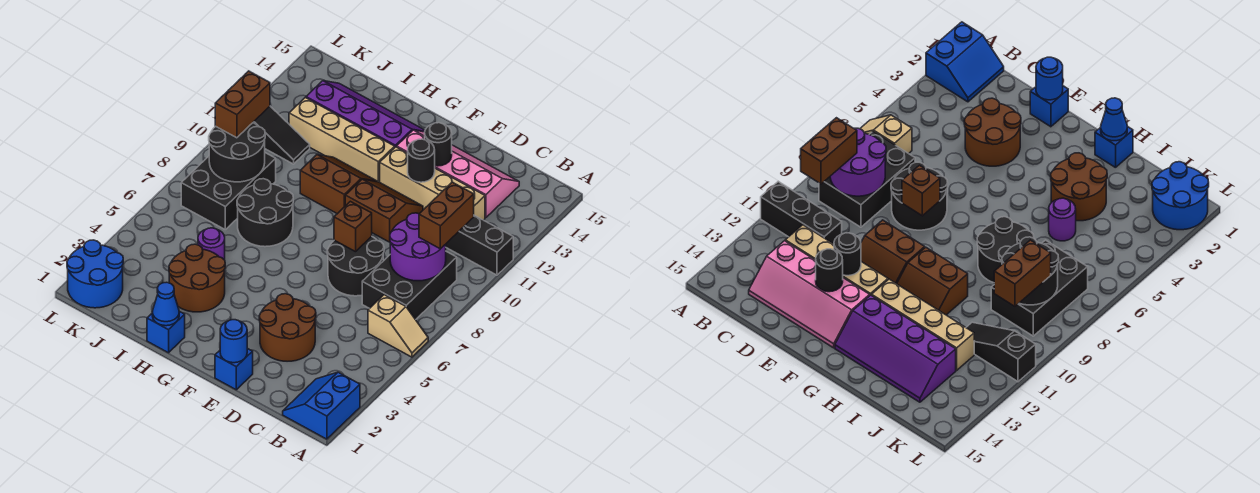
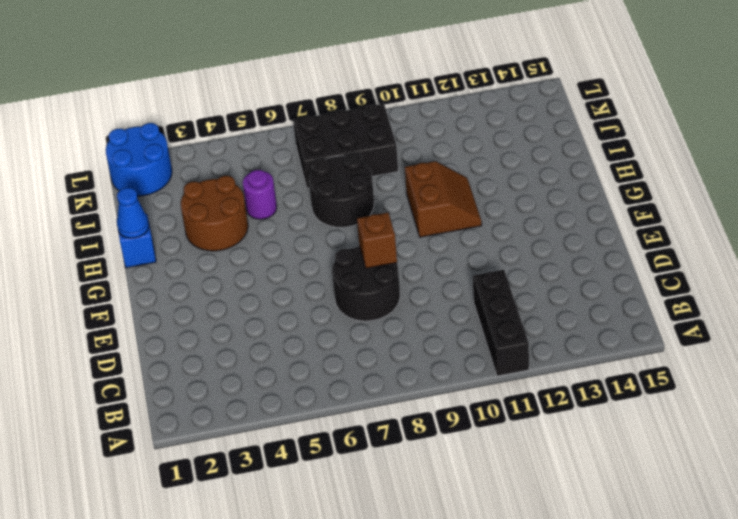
none -> blue 2x2 slope [283,372,360,439]
none -> tan 1x2 slope [368,295,428,357]
none -> black 2x3 brick [362,252,457,320]

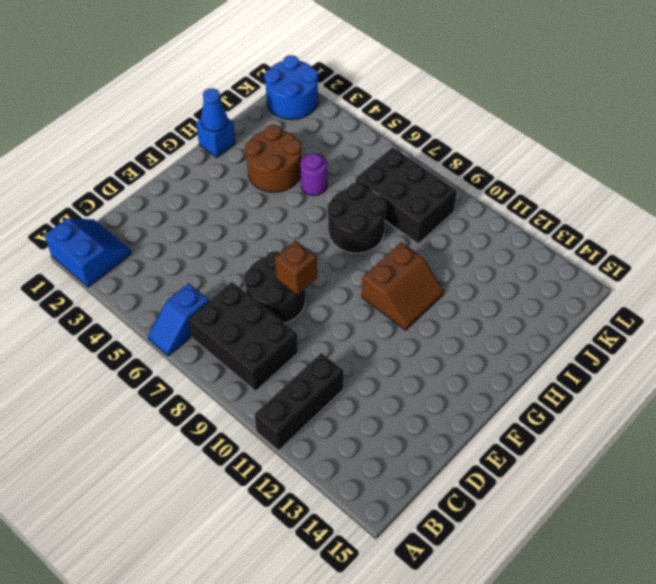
blue 1x2 slope [148,283,209,356] -> tan 1x2 slope [368,295,428,357]
none -> tan 1x4 brick [380,147,485,220]
none -> pink 2x4 slope [397,130,519,218]
none -> brown 2x2 round brick [259,294,316,361]

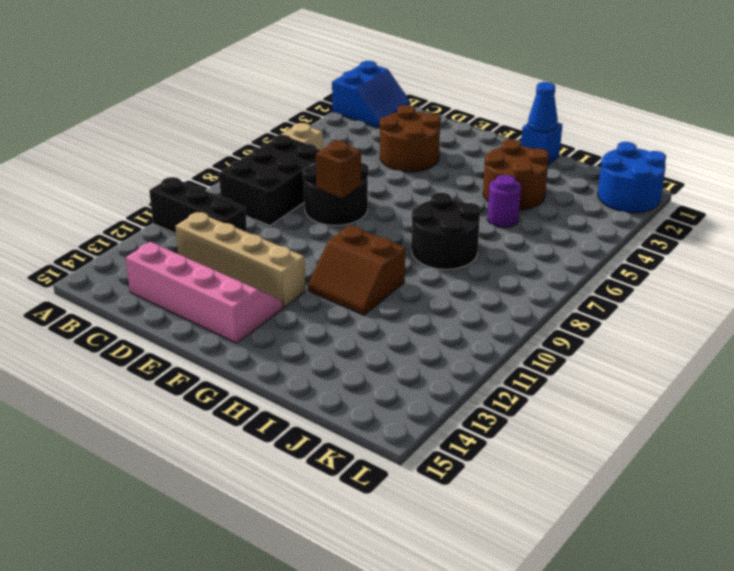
pink 2x4 slope [126,242,283,343] -> pink 2x4 slope turned to [397,130,519,218]
none -> blue 1x1 brick [215,348,253,390]
none -> brown 2x2 slope [345,179,423,242]
none -> tan 1x4 brick [289,97,395,182]

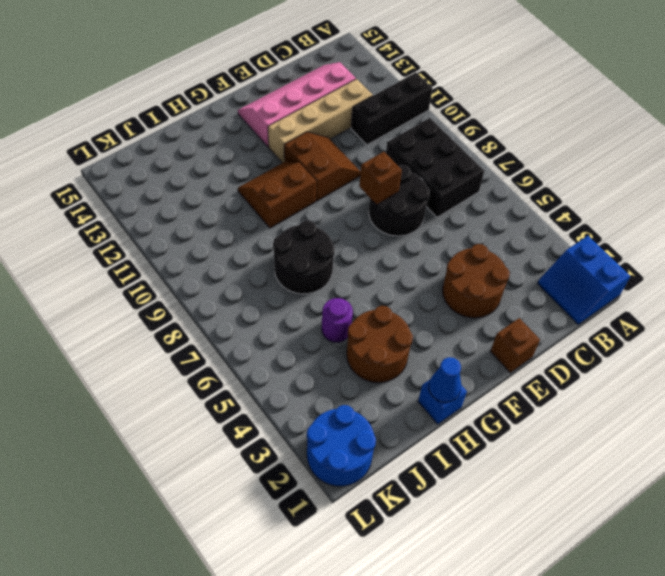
brown 1x1 brick [490,318,540,373] -> blue 1x1 brick [215,348,253,390]
brown 2x2 slope [284,132,361,201] -> brown 2x2 slope turned to [345,179,423,242]
none -> tan 1x2 slope [368,295,428,357]
none -> tan 1x4 brick [289,97,395,182]
none -> purple 2x4 slope [306,81,425,147]

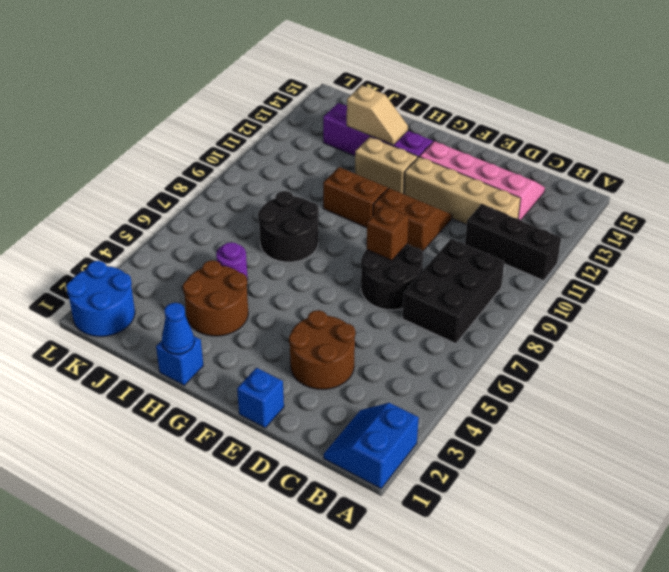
tan 1x2 brick [355,137,418,194] -> tan 1x4 brick [289,97,395,182]
tan 1x2 slope [347,85,408,145] -> tan 1x2 slope moved to [368,295,428,357]
none -> black 2x3 brick [181,153,276,229]
none -> black 1x3 slope [253,106,310,164]
none -> purple 2x2 round brick [390,213,446,281]

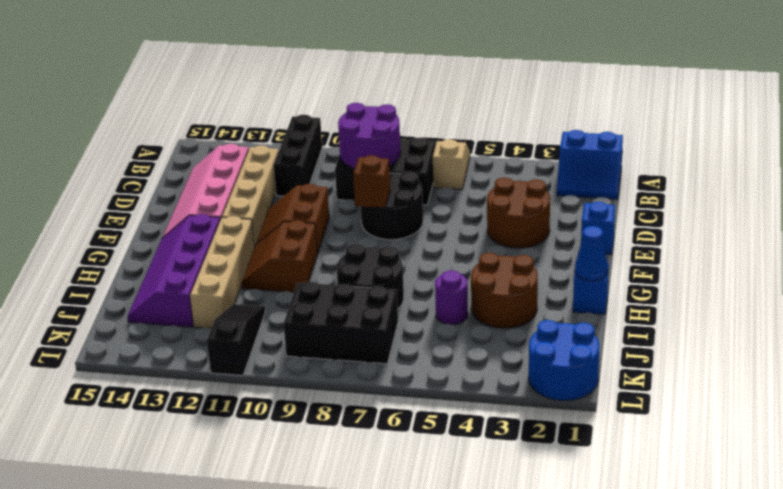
none -> blue 1x1 round brick [220,320,247,363]
none -> black 1x1 round brick [408,139,435,182]
none -> black 1x1 round brick [425,123,452,166]

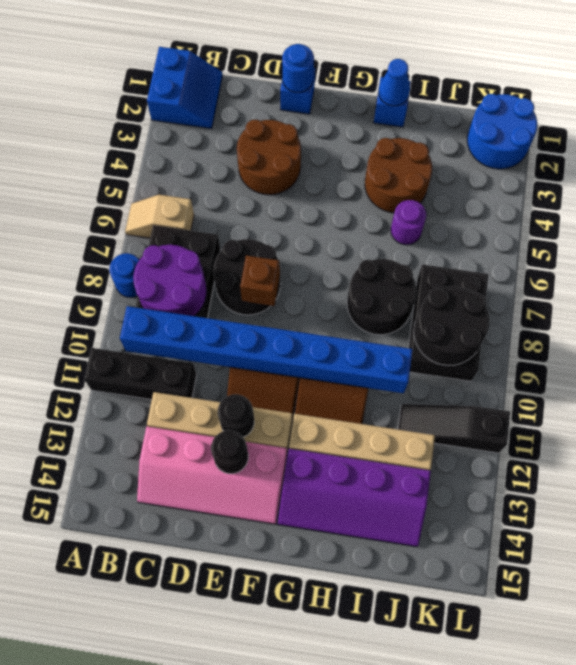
blue 1x1 round brick [109,253,139,297] -> none
blue 1x8 brick [120,306,413,393] -> none
none -> brown 1x2 brick [419,182,474,249]
none -> brown 1x2 brick [215,71,270,138]

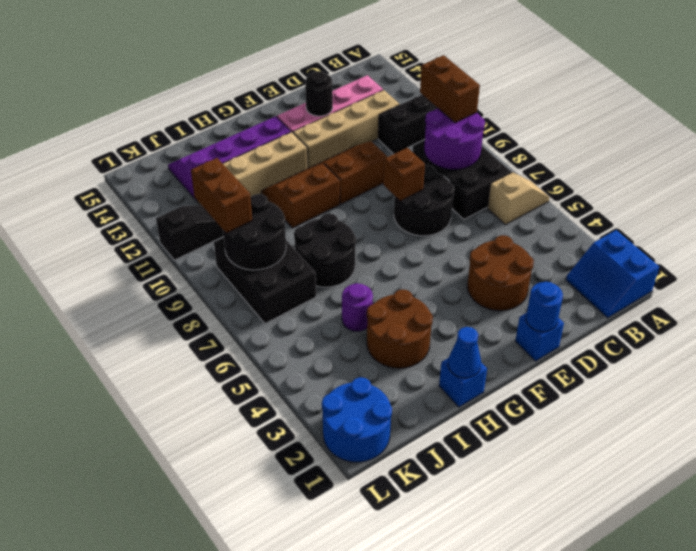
none -> black 1x1 round brick [408,139,435,182]

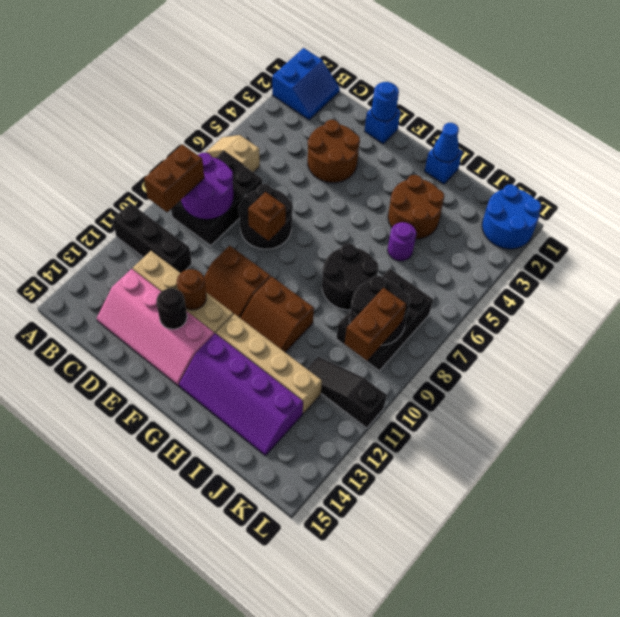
brown 1x1 round brick [177,269,206,310] -> black 1x1 round brick [408,139,435,182]

